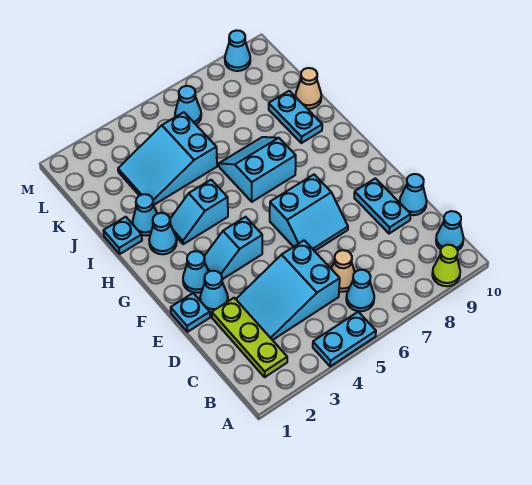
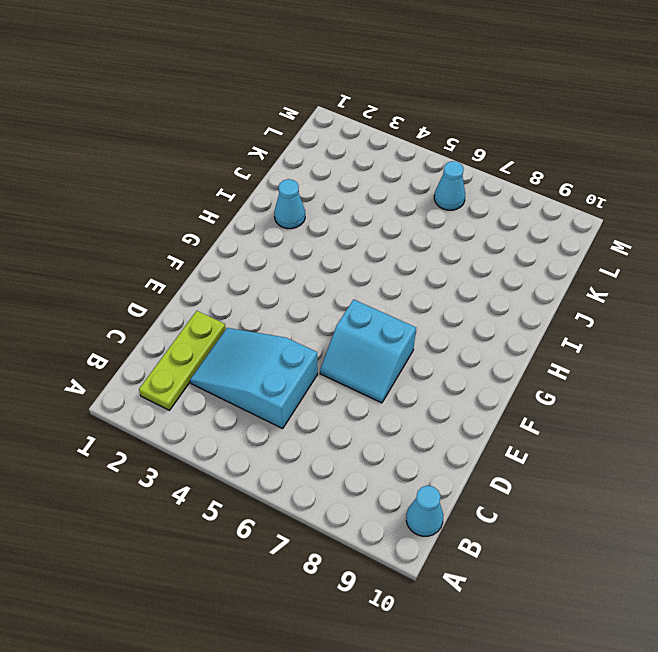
none -> cyan 1x2 plate [313,312,376,366]
none -> lime 1x1 cone [432,245,460,286]
none -> cyan 1x1 cone [346,270,374,311]

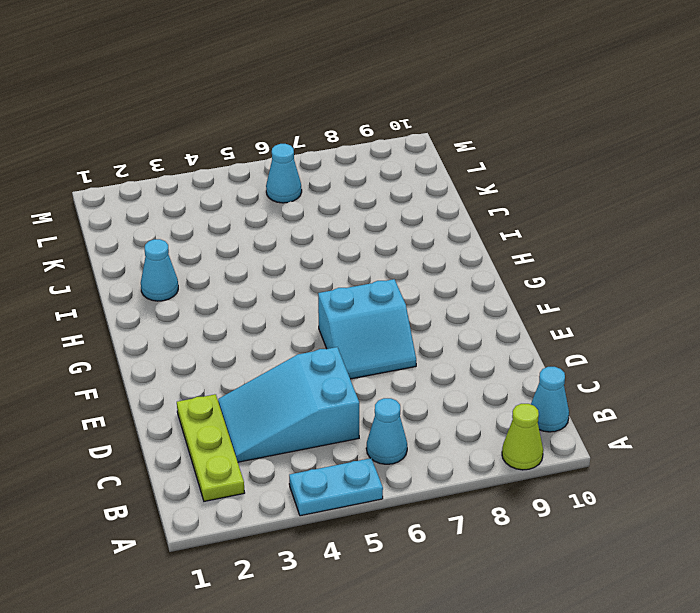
none -> tan 1x1 cone [331,250,355,292]
none -> cyan 1x2 plate [354,178,411,234]
none -> cyan 1x1 cone [400,174,427,215]

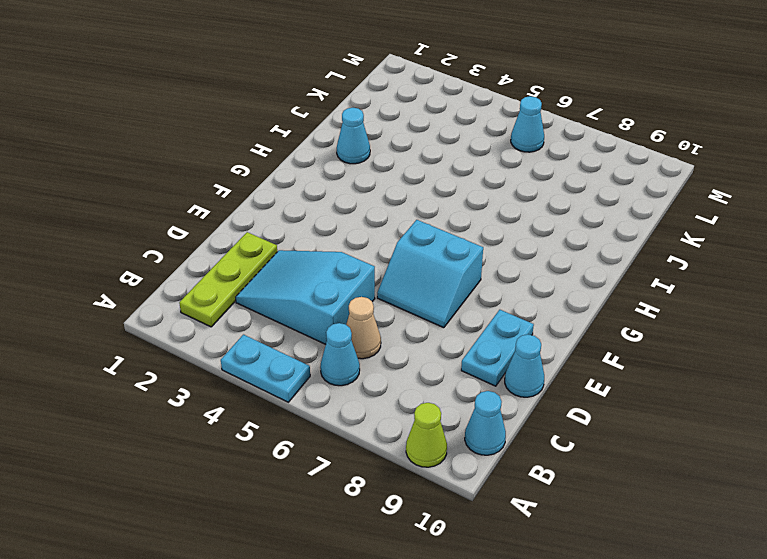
none -> cyan 1x1 plate [171,293,210,332]
none -> cyan 1x1 cone [200,271,228,312]
none -> cyan 1x1 cone [183,251,209,293]

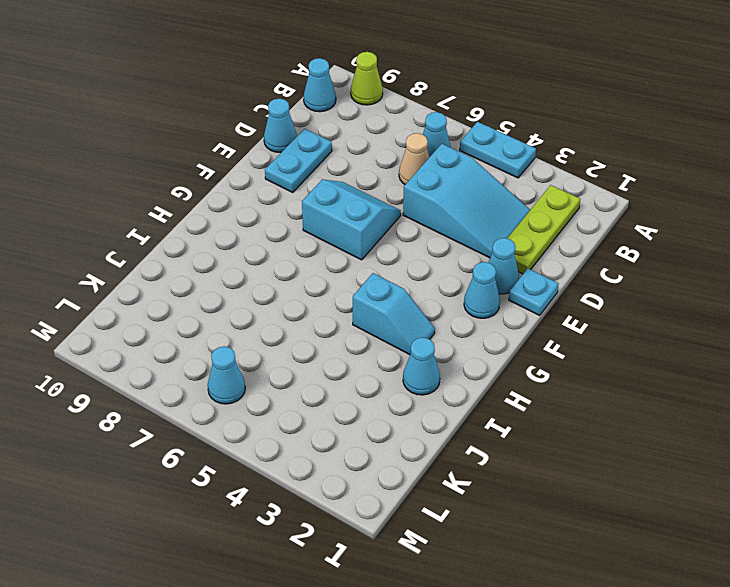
none -> cyan 1x2 slope [204,217,262,279]
none -> cyan 1x1 cone [149,213,177,254]
none -> cyan 2x2 slope [219,137,296,202]

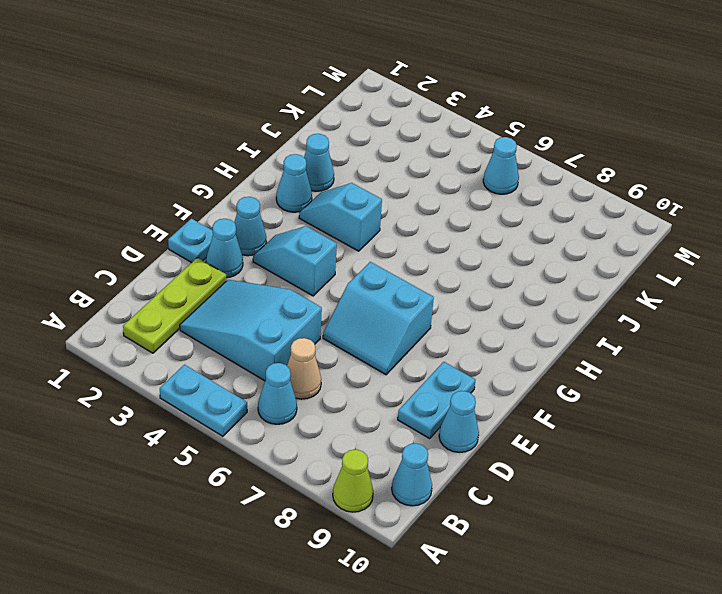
none -> cyan 2x2 slope [219,137,296,202]
none -> cyan 1x1 plate [103,217,142,254]
none -> cyan 1x2 plate [269,91,322,143]

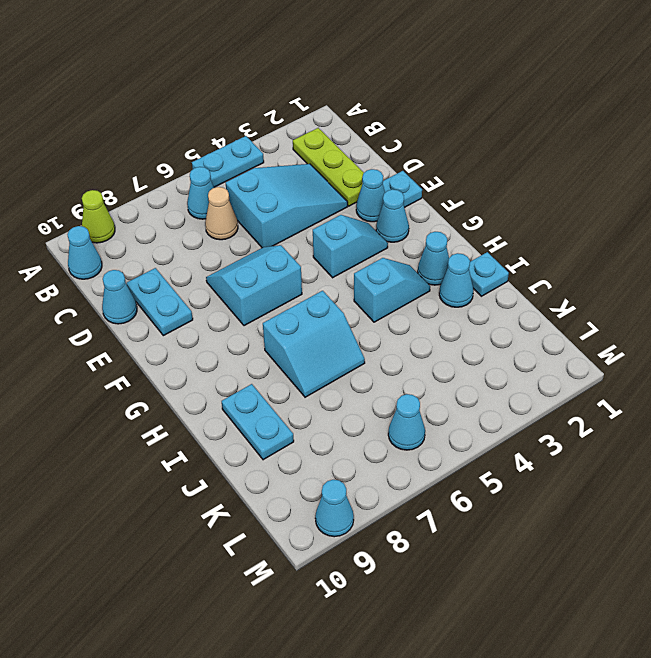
none -> cyan 2x3 slope [118,112,217,205]
none -> tan 1x1 cone [296,68,321,109]

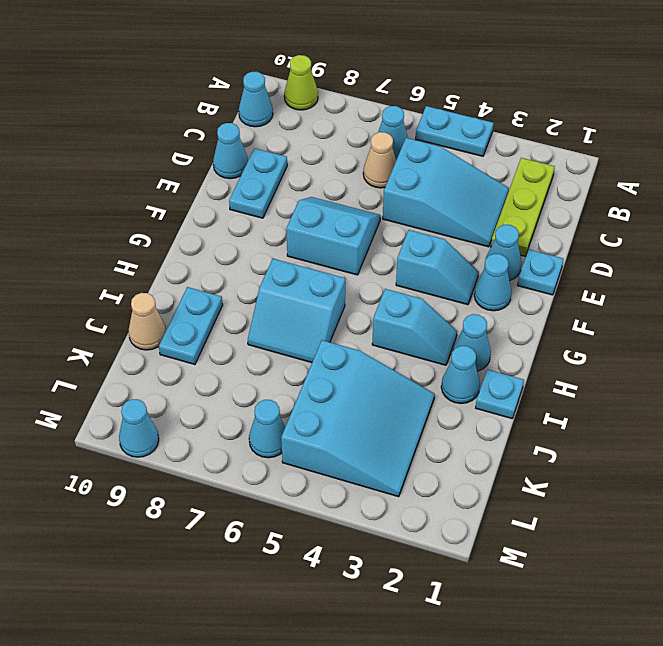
cyan 3x3 slope [281,340,435,497] -> cyan 2x3 slope [118,112,217,205]

